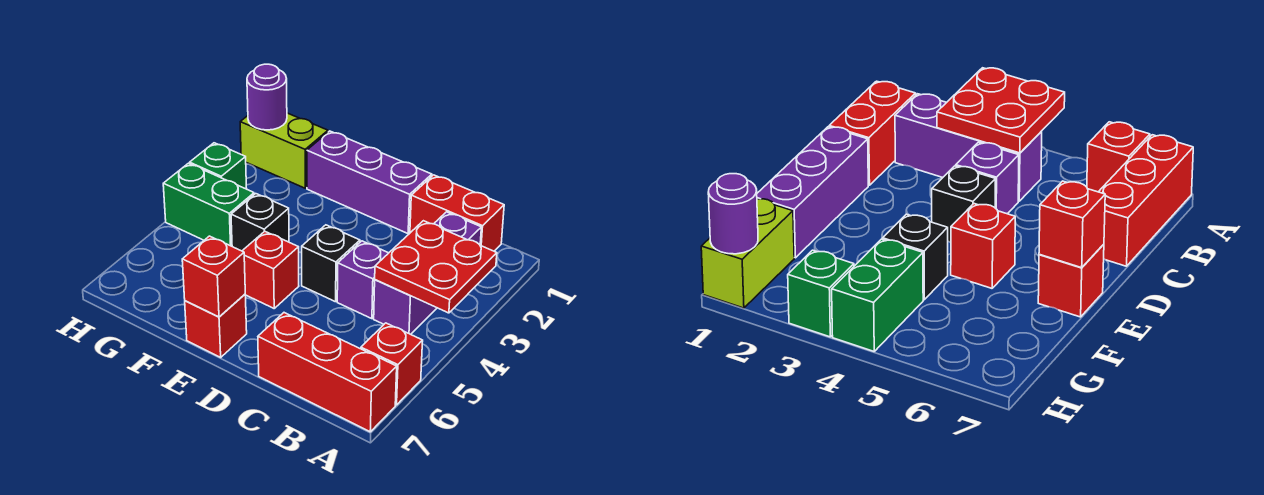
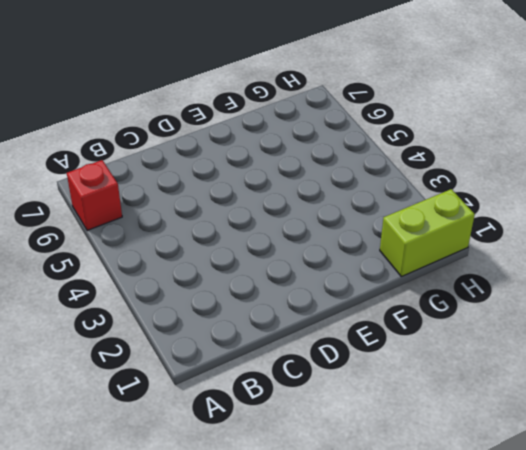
none -> red 1x3 brick [258,313,397,432]
none -> red 1x2 brick [410,175,504,251]
none -> purple 1x3 brick [374,212,481,334]

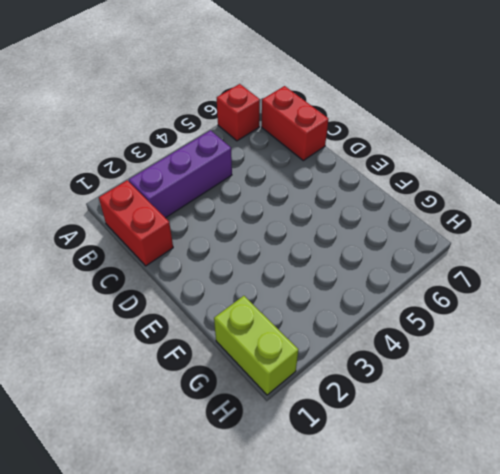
red 1x2 brick [262,86,329,161] -> red 1x3 brick [258,313,397,432]
none -> purple 1x1 brick [337,241,388,319]
none -> purple 1x3 brick [307,131,432,233]
none -> black 1x1 brick [302,225,360,302]

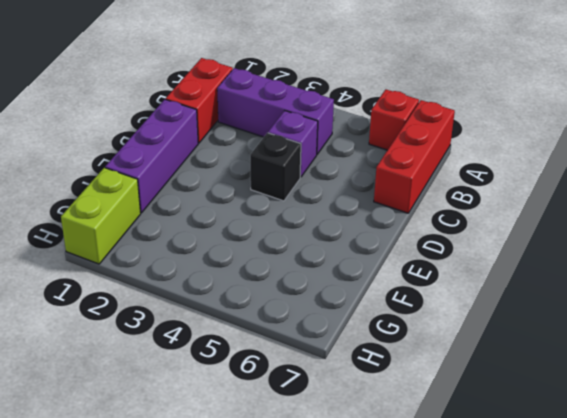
none -> red 1x1 brick [243,231,299,308]
none -> red 1x1 brick [185,294,247,357]
none -> black 1x1 brick [231,194,289,251]

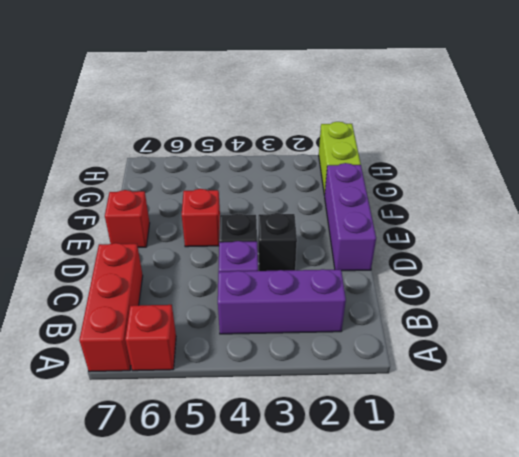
black 1x1 brick [258,213,297,271] -> black 1x1 brick moved to [231,194,289,251]
none -> red 1x2 brick [410,175,504,251]
none -> green 1x2 brick [163,163,254,246]
none -> green 1x1 brick [190,143,247,189]

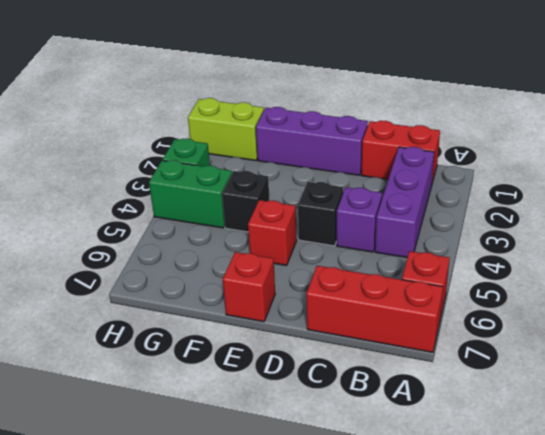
none -> red 2x2 plate [375,221,497,313]
none -> red 1x1 brick [182,236,245,317]
none -> purple 1x1 round brick [247,64,287,130]

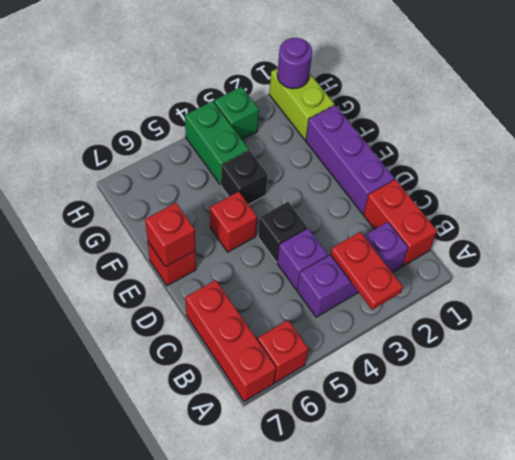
red 1x2 plate [330,232,403,310] -> red 2x2 plate [375,221,497,313]

